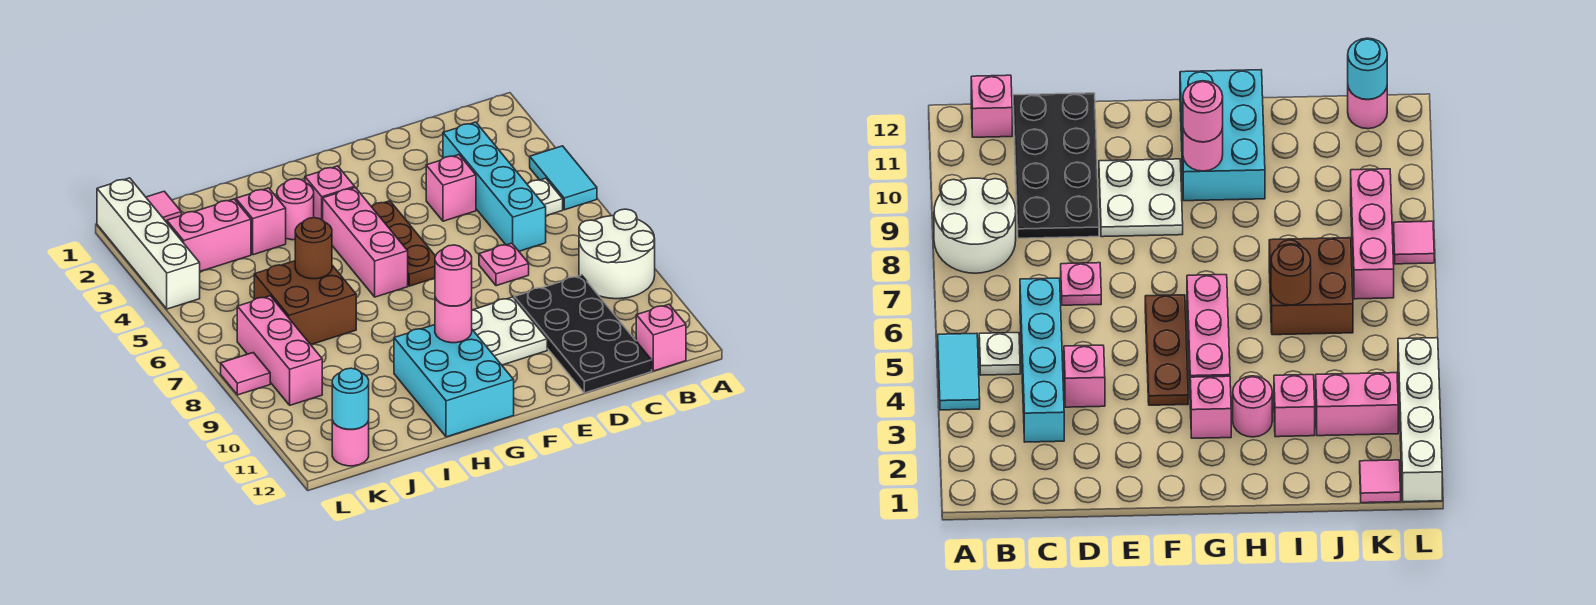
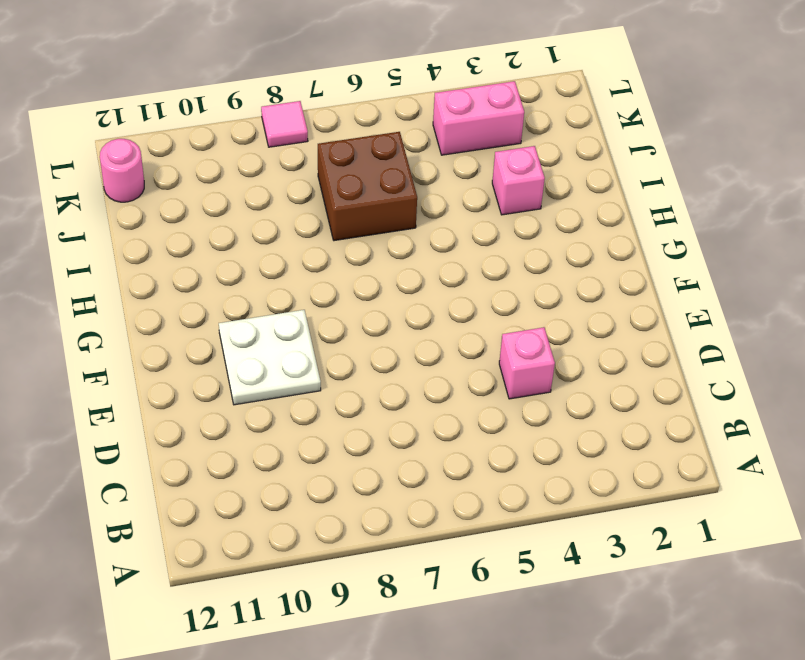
pink 1x2 brick [433,81,524,155] -> pink 1x2 brick turned to [167,199,251,271]
none -> cyan 1x2 tile [530,146,597,210]
none -> white 2x2 round brick [579,209,655,299]
none -> white 1x1 plate [527,178,563,216]

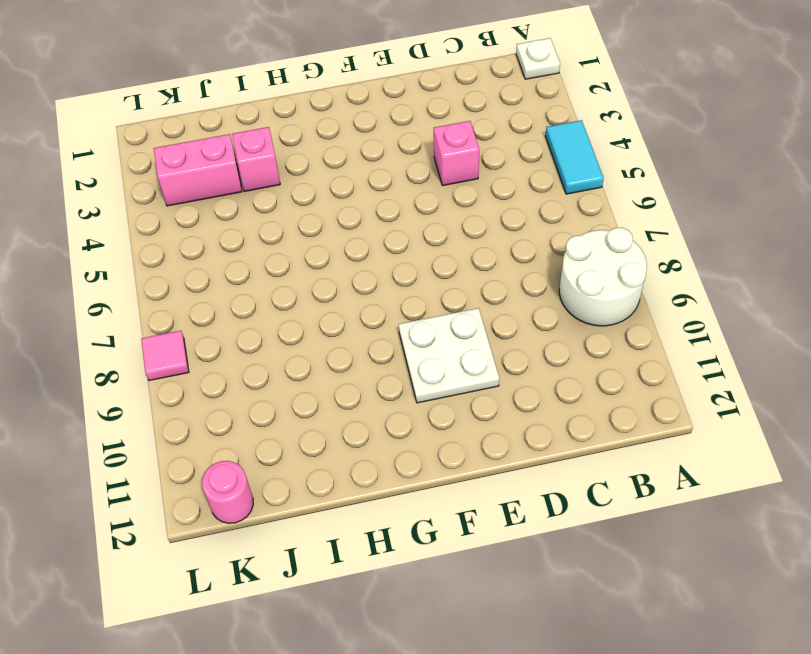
white 1x1 plate [516,38,560,79] -> white 1x1 plate moved to [527,178,563,216]
none -> pink 1x1 brick [636,304,686,371]
none -> cyan 1x4 brick [443,122,546,251]
none -> black 2x4 plate [514,275,652,393]

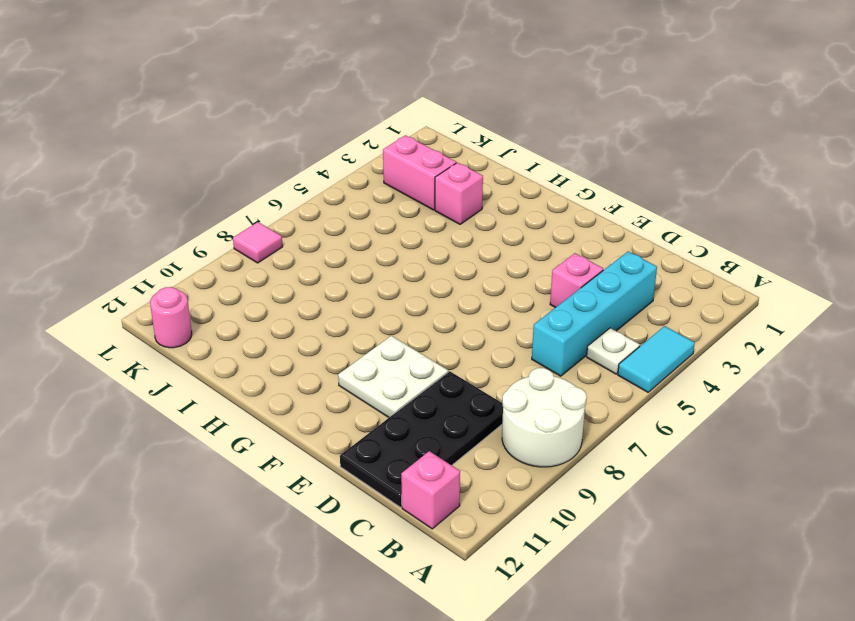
none -> pink 1x1 plate [479,243,529,286]
none -> brown 1x3 plate [372,201,435,286]
none -> pink 1x1 brick [305,166,355,220]

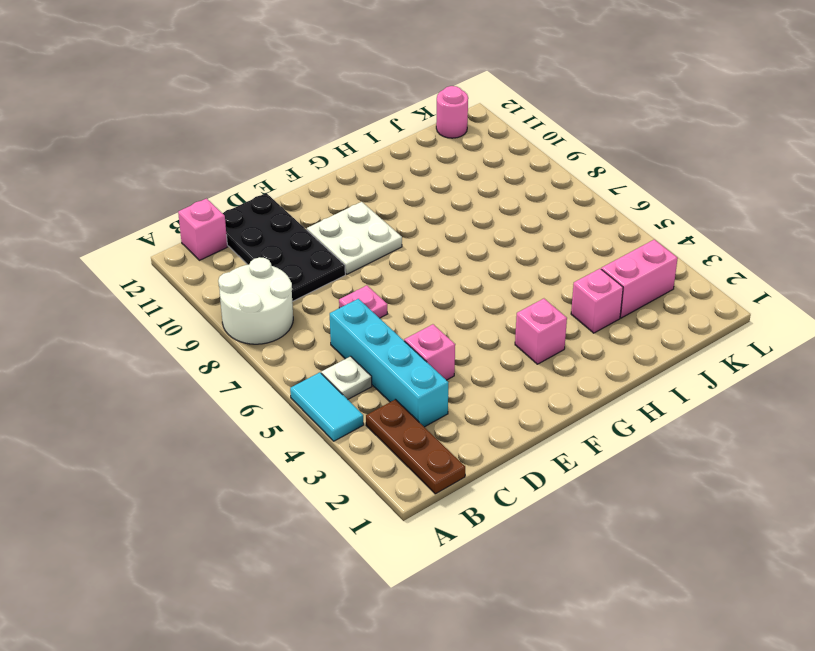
brown 1x3 plate [366,399,465,494] -> brown 1x3 plate moved to [372,201,435,286]
none -> pink 1x3 brick [323,187,408,297]
none -> cyan 2x3 brick [394,325,514,437]
none -> pink 1x1 round brick [277,179,314,240]

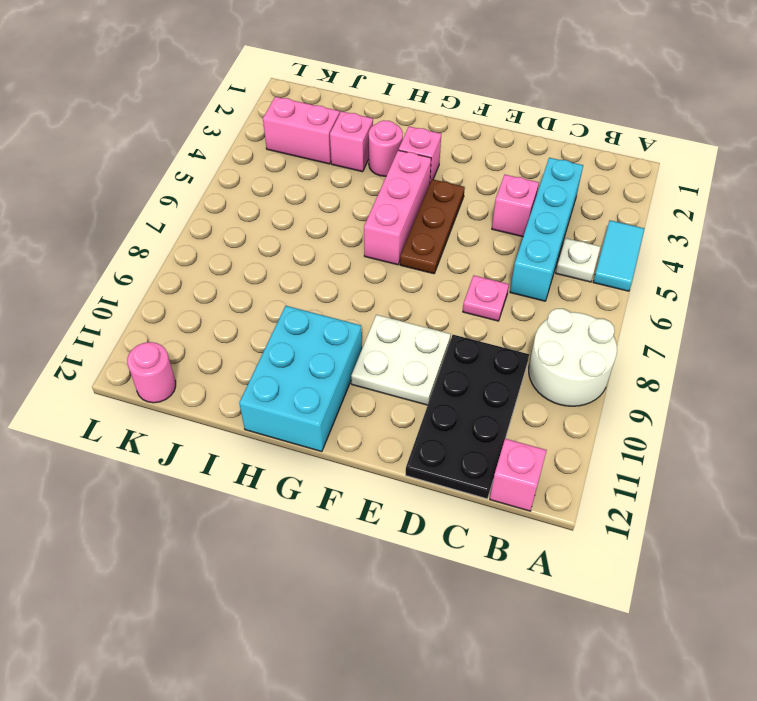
none -> brown 2x2 brick [254,261,356,344]
none -> pink 1x1 tile [146,191,181,222]
none -> pink 1x3 brick [237,296,322,405]

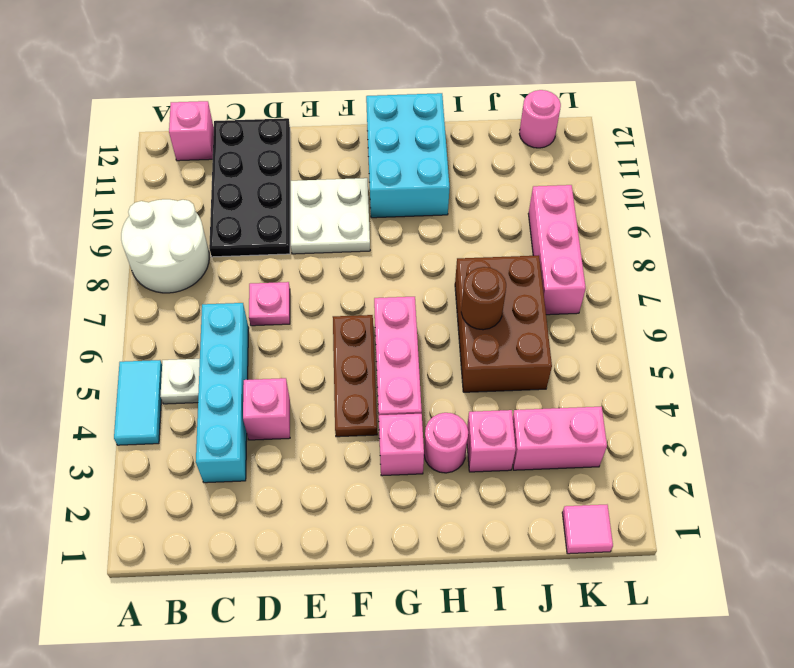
brown 2x3 brick [455,255,552,392] -> brown 2x2 brick [254,261,356,344]
none -> white 1x4 brick [97,178,200,309]
none -> pink 1x1 tile [221,353,270,395]
none -> pink 1x1 round brick [435,297,472,343]

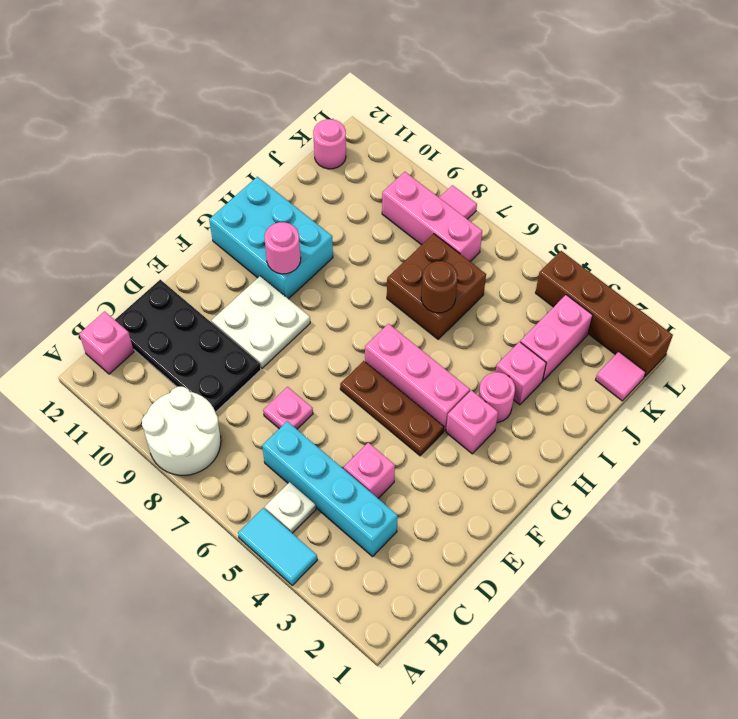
brown 1x4 brick [536,251,673,377] -> white 1x4 brick [97,178,200,309]
none -> cyan 1x1 round brick [332,368,369,429]
none -> pink 1x1 round brick [435,245,472,306]

